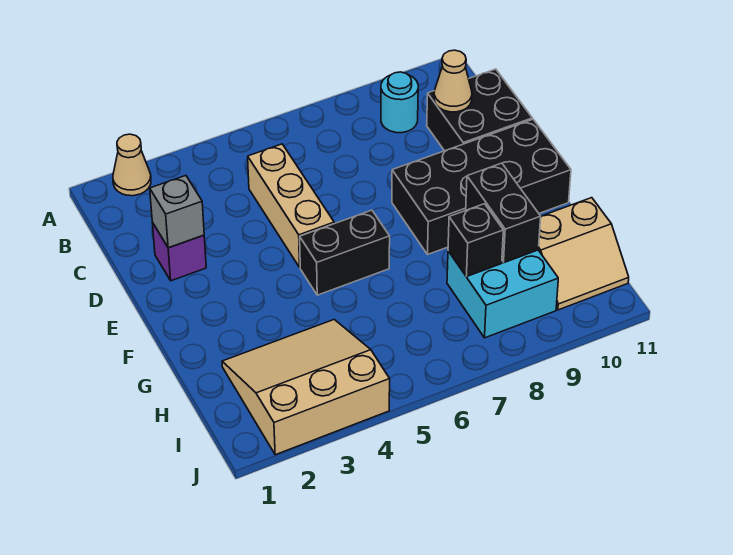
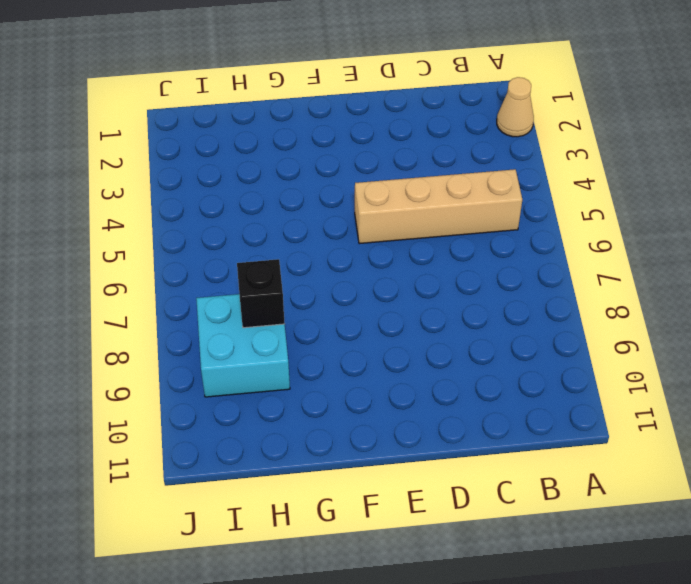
tan 1x4 brick [355,169,522,244] -> tan 1x3 brick [248,144,334,267]
none -> cyan 1x1 round brick [381,72,418,133]
none -> black 2x2 brick [427,69,532,151]
none -> purple 1x1 brick [152,222,206,281]

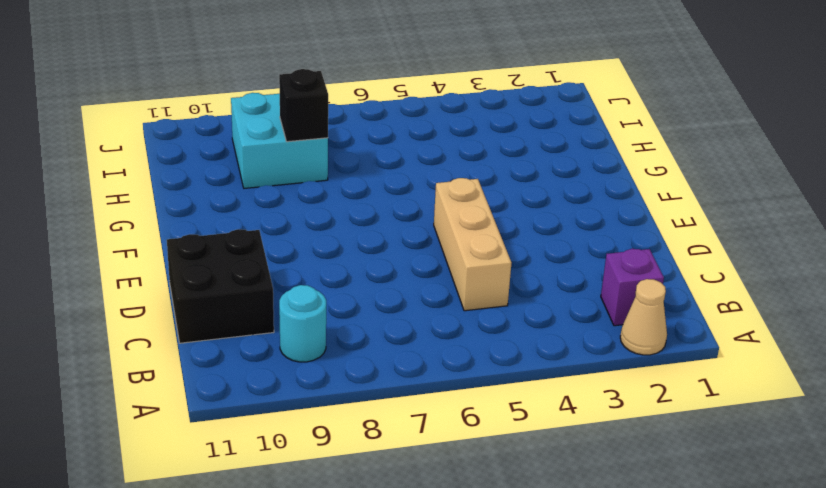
purple 1x1 brick [601,249,664,326] -> purple 1x1 brick moved to [152,222,206,281]
none -> black 2x4 brick [392,119,571,255]
none -> black 1x2 brick [300,210,390,295]
none -> tan 3x3 slope [222,320,390,455]

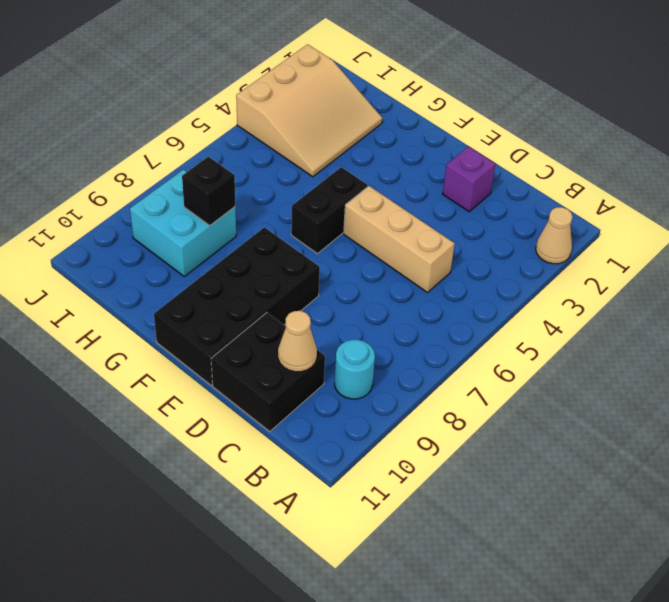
none -> tan 2x2 slope [538,198,629,310]
none -> grey 1x1 brick [150,176,204,248]
none -> black 1x2 brick [466,163,541,263]

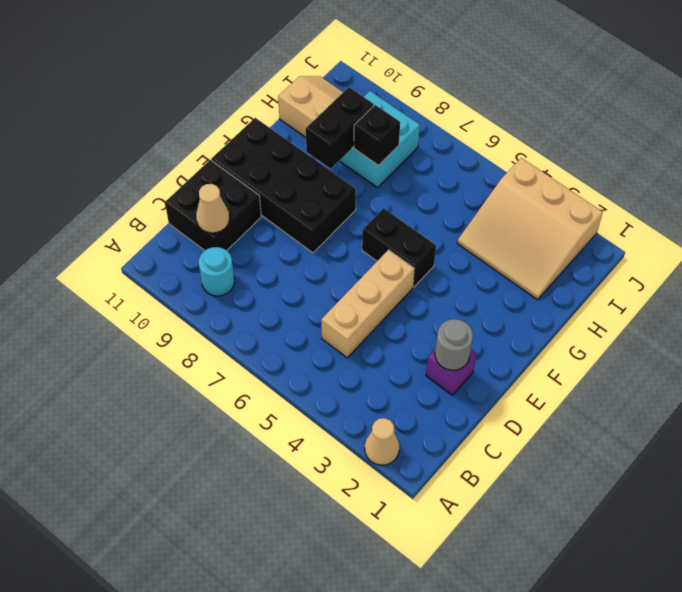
grey 1x1 round brick [435,319,473,370] -> grey 1x1 brick [150,176,204,248]

